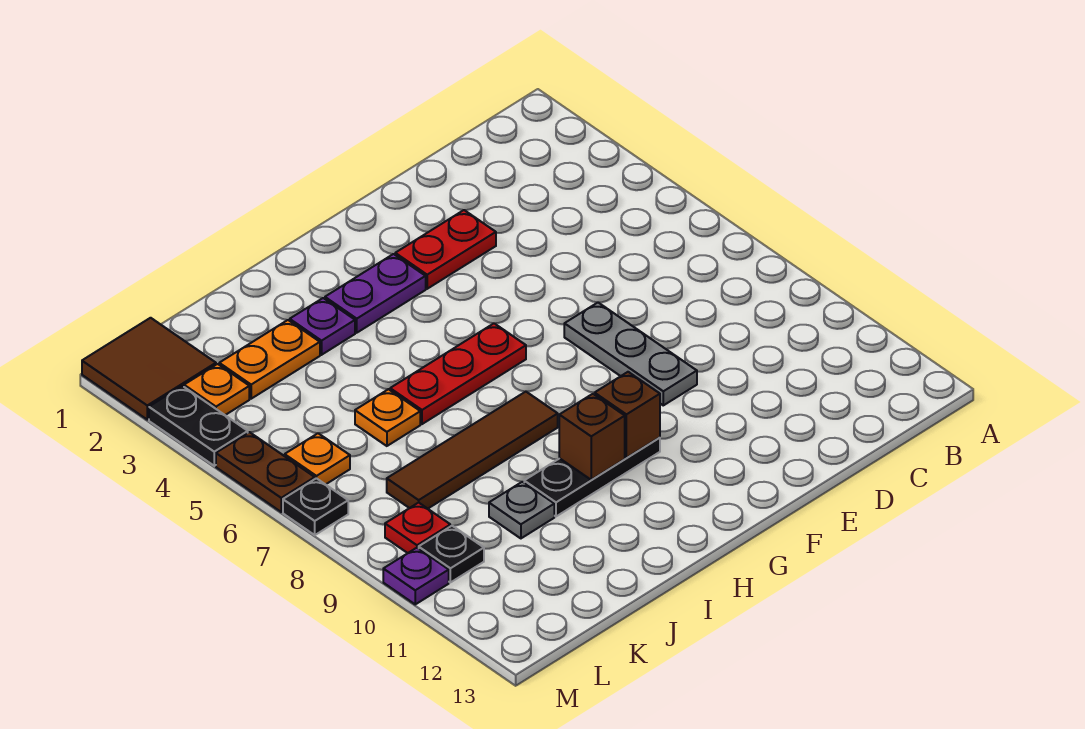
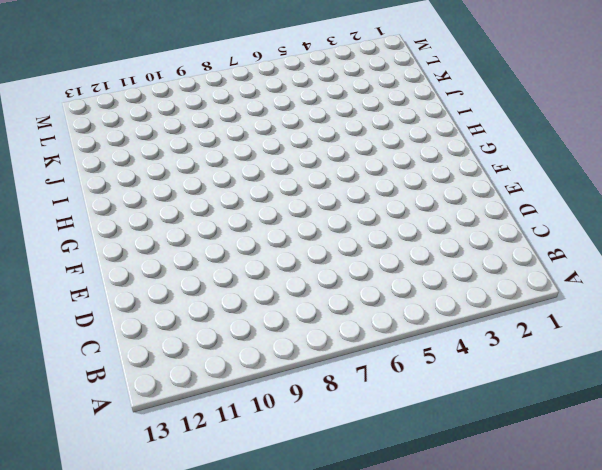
none -> red 1x2 plate [395,210,496,289]
none -> grey 1x3 plate [564,303,697,405]
none -> purple 1x2 plate [325,254,426,333]

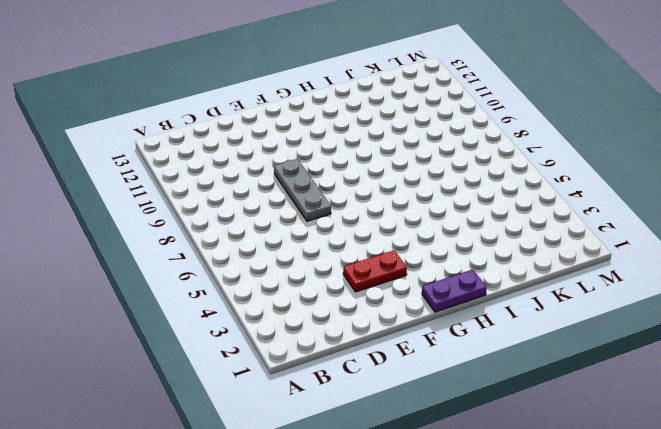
purple 1x2 plate [422,270,487,312] -> purple 1x2 plate moved to [325,254,426,333]
none -> red 1x3 plate [390,323,526,424]
none -> black 1x3 plate [524,438,660,516]
none -> brown 1x4 tile [387,392,558,509]

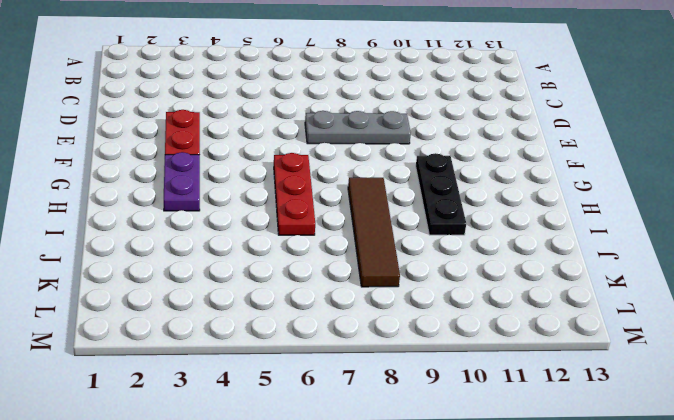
none -> purple 1x1 plate [290,298,355,355]
none -> orange 1x2 plate [219,320,320,399]
none -> orange 1x1 plate [355,389,420,446]

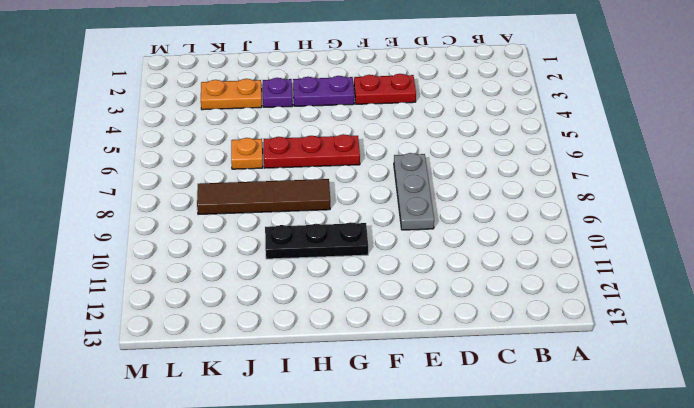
none -> grey 1x1 plate [489,482,554,538]
none -> brown 2x2 tile [82,318,216,420]
none -> orange 1x1 plate [184,364,249,415]

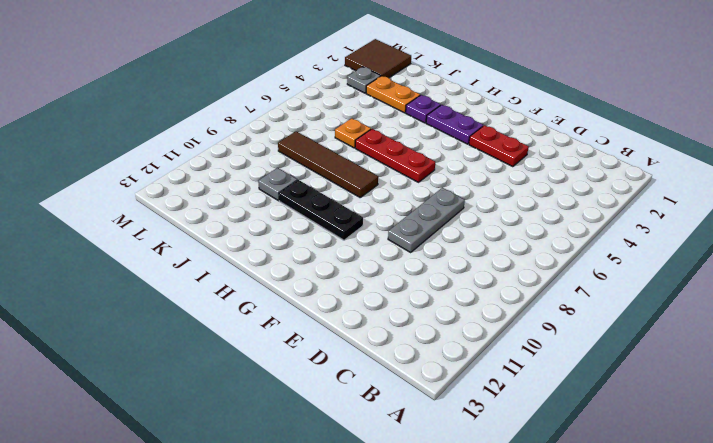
grey 1x1 plate [347,67,381,93] -> orange 1x1 plate [184,364,249,415]
none -> orange 1x1 plate [285,433,350,485]
none -> red 1x1 plate [385,503,450,553]
none -> black 1x1 plate [419,526,484,582]

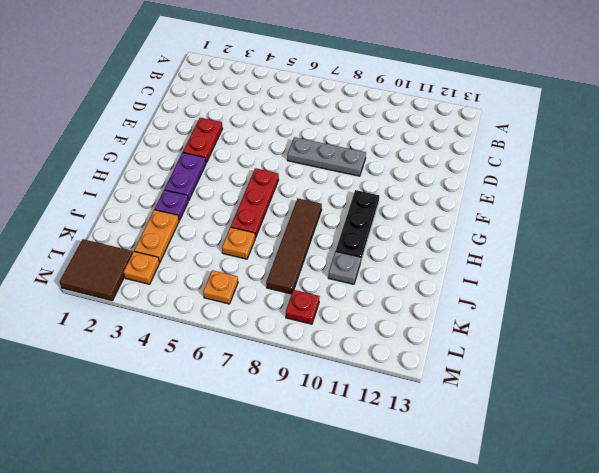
none -> black 1x1 plate [419,526,484,582]
none -> black 1x2 plate [149,386,248,466]
none -> brown 1x2 plate [216,432,315,512]

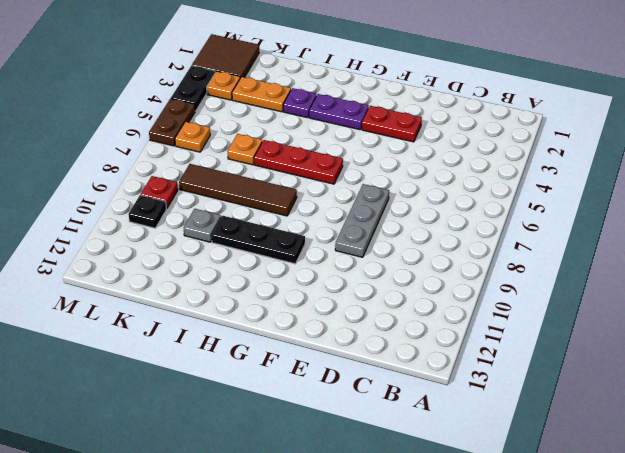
none -> black 1x1 plate [283,478,348,535]
none -> purple 1x1 plate [383,548,449,604]
none -> brown 1x1 brick [595,372,660,458]

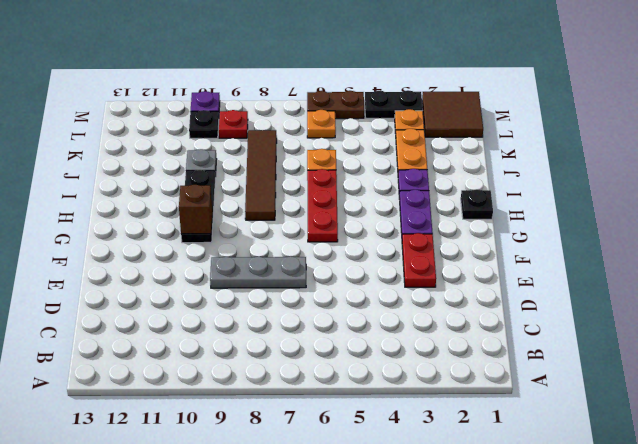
black 1x1 plate [461,189,493,219] -> black 1x1 plate moved to [283,478,348,535]
none -> brown 1x1 brick [559,394,625,480]

